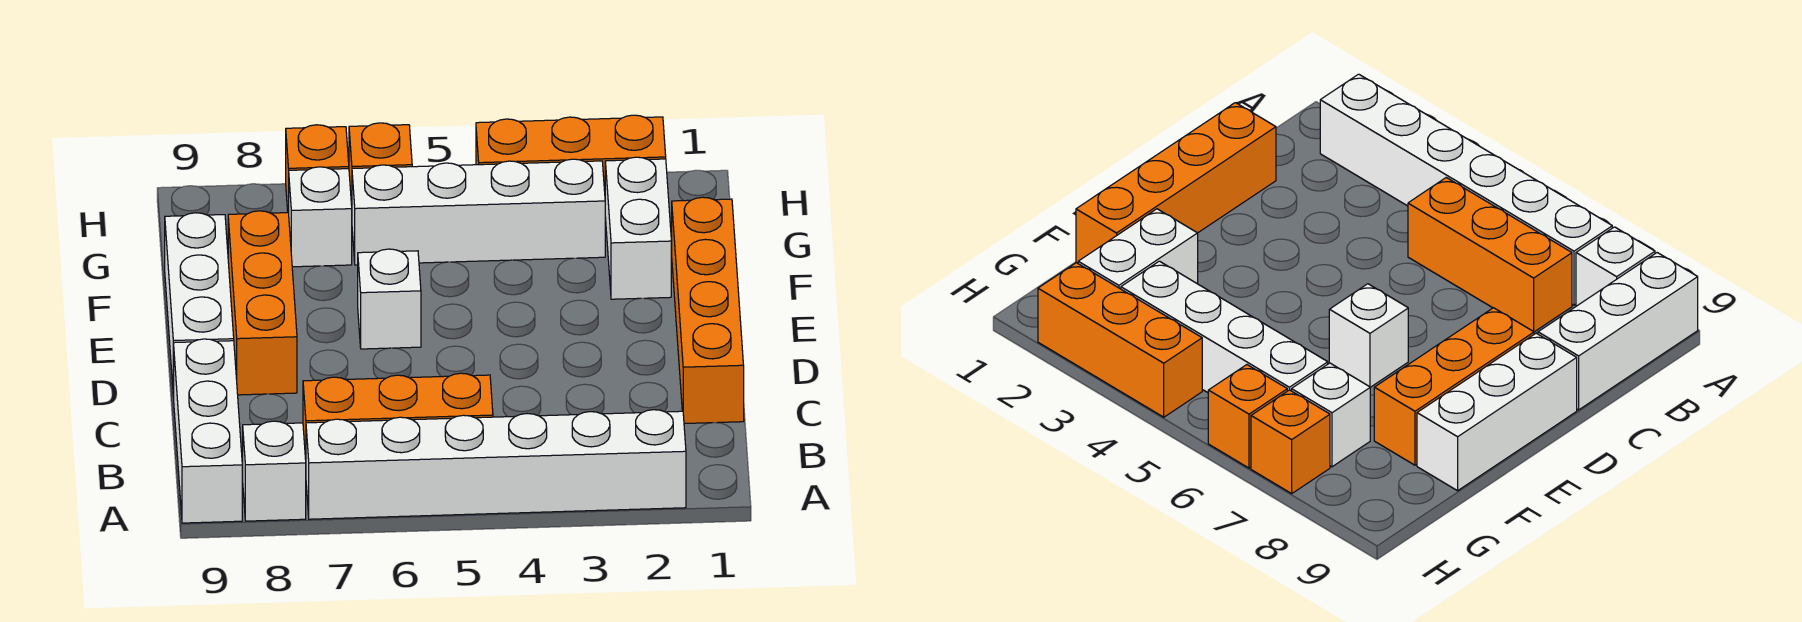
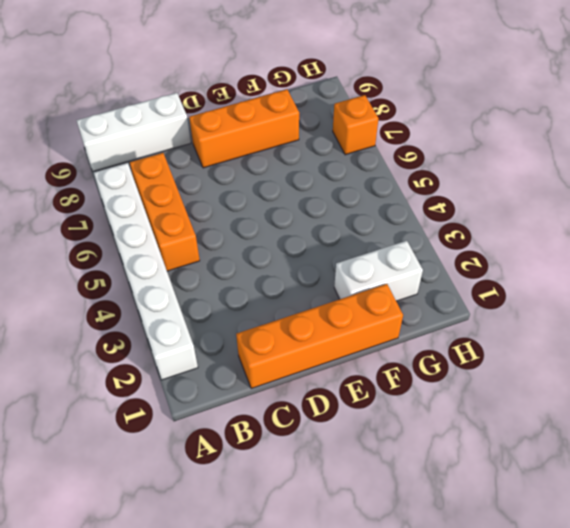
none -> white 1x1 brick [243,421,306,521]
none -> white 1x3 brick [165,213,234,397]
none -> white 1x1 brick [358,249,421,349]

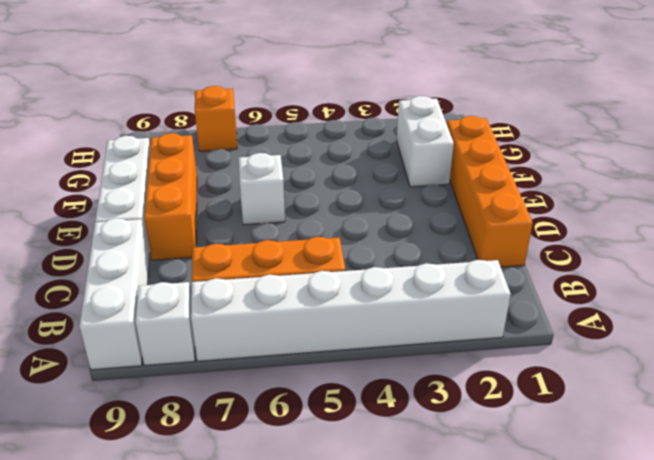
none -> white 1x4 brick [352,159,605,265]
none -> white 1x1 brick [289,167,352,267]
none -> orange 1x3 brick [476,115,666,191]

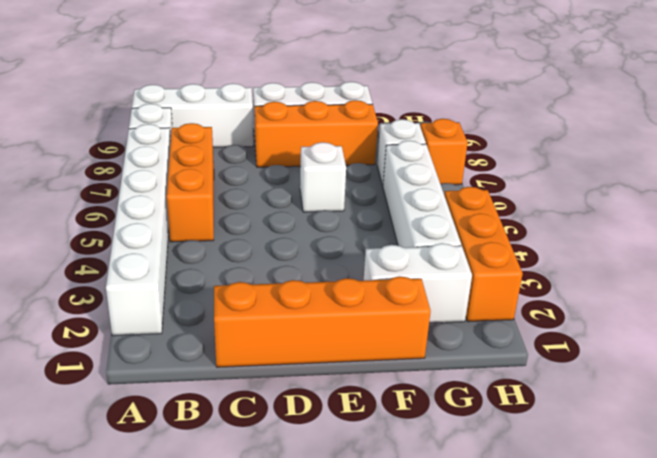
none -> orange 1x1 brick [349,123,412,205]

